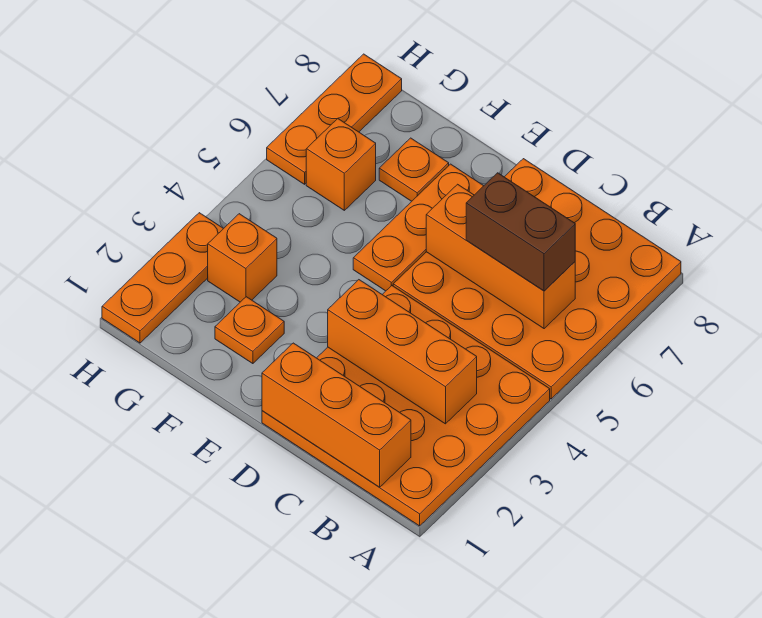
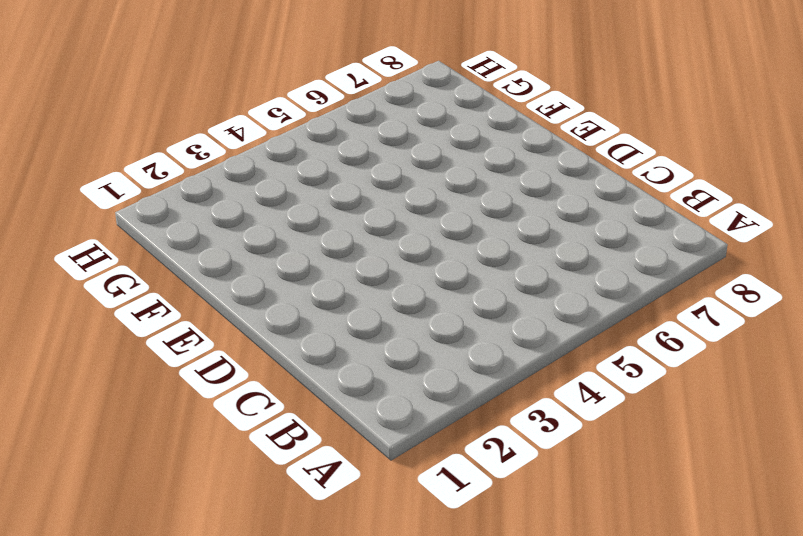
none -> orange 4x4 plate [262,286,550,526]
none -> orange 4x4 plate [393,159,681,399]
none -> orange 1x3 plate [353,164,483,291]

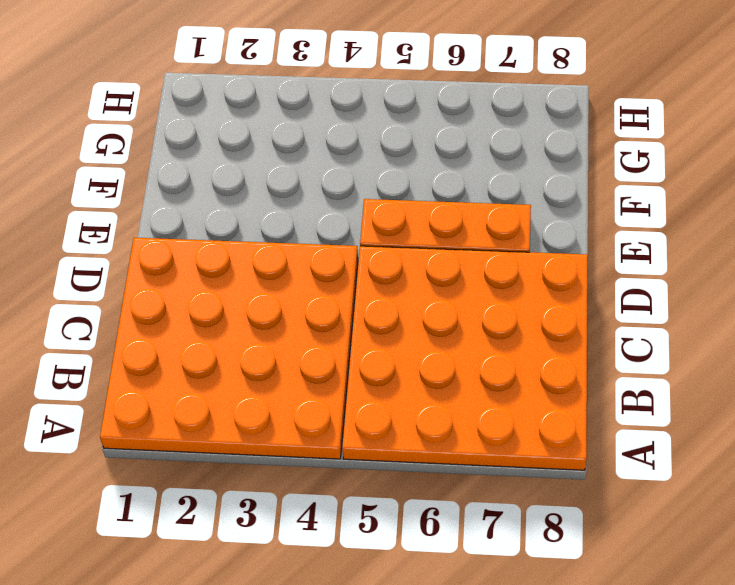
none -> orange 1x1 plate [215,297,284,364]
none -> orange 1x1 plate [379,138,449,201]
none -> orange 1x1 brick [208,214,277,302]

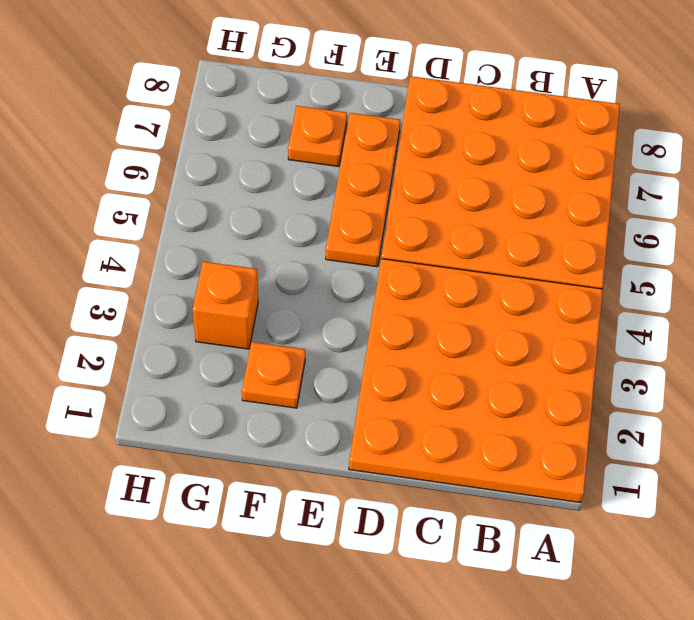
none -> orange 1x1 brick [306,119,376,210]
none -> orange 1x3 plate [102,213,224,343]
none -> orange 1x3 plate [267,54,402,184]

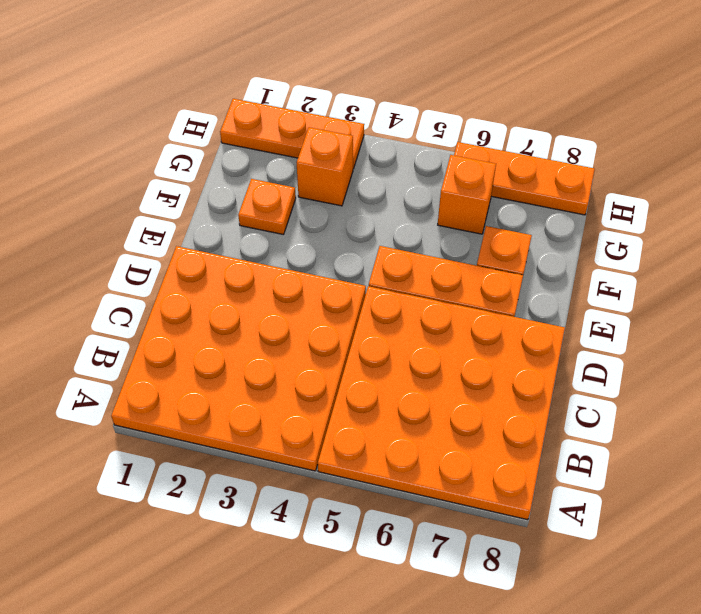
none -> orange 1x3 brick [262,343,411,487]
none -> orange 1x3 brick [328,280,477,424]
none -> orange 1x3 brick [426,184,575,329]

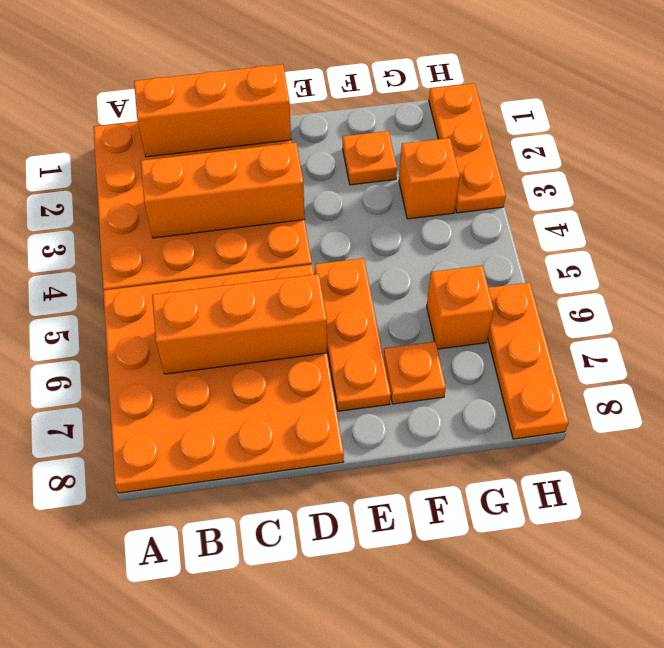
none -> brown 1x2 brick [466,173,575,291]

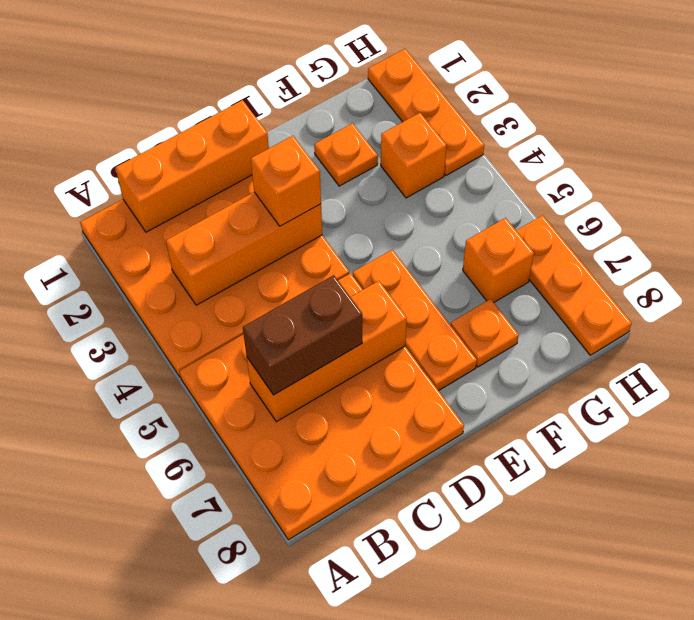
orange 1x1 brick [251,136,321,226] -> none

